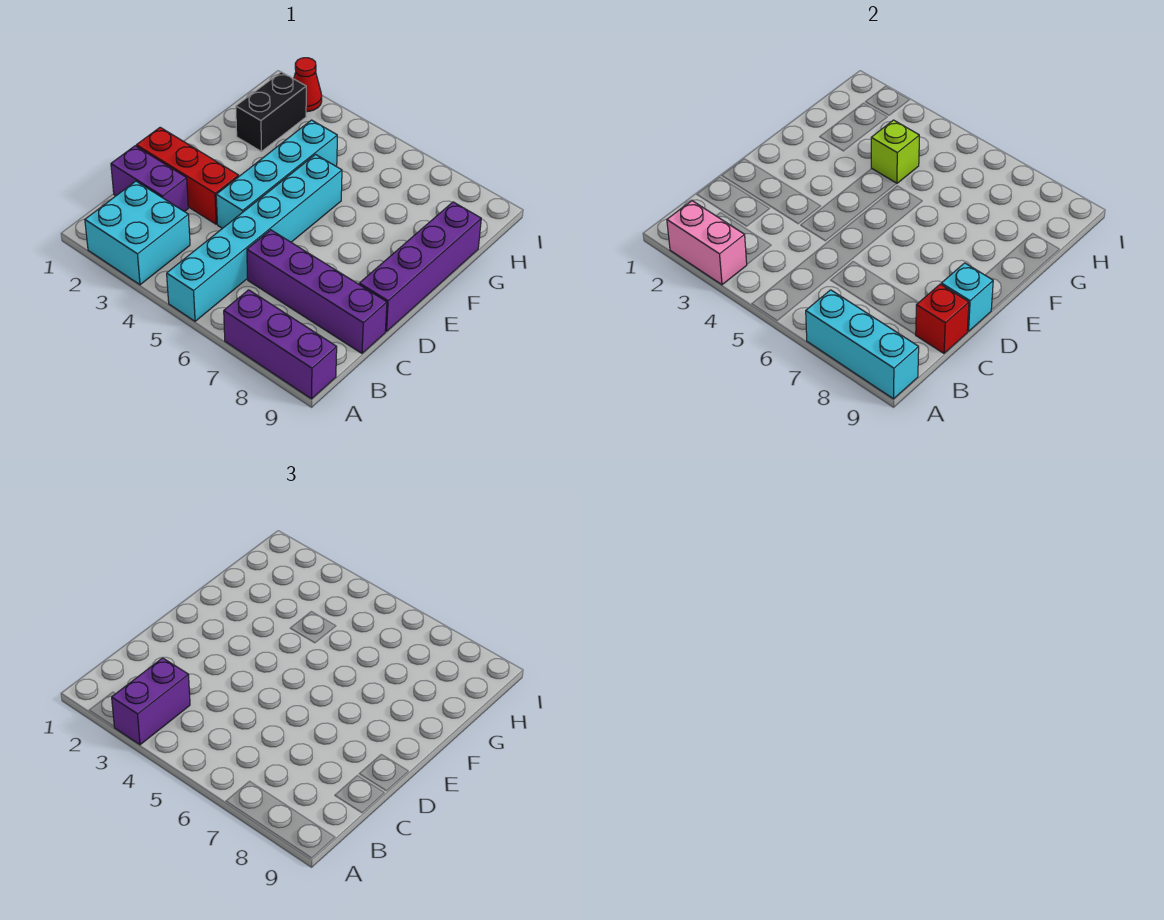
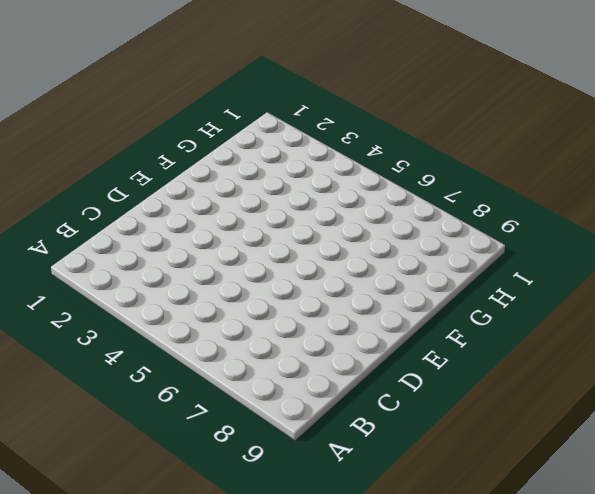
none -> cyan 2x2 brick [85,181,190,285]
none -> cyan 1x6 brick [167,155,342,321]
none -> purple 1x3 brick [224,290,337,399]

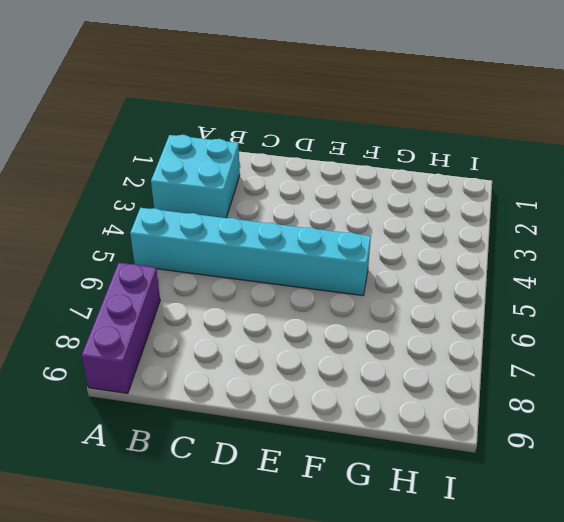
none -> purple 1x2 brick [111,146,188,212]
none -> purple 1x4 brick [247,230,387,353]
none -> red 1x3 brick [136,127,239,224]

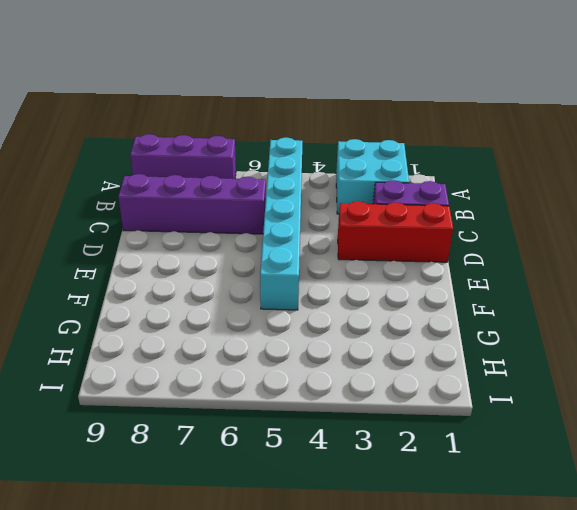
none -> cyan 1x4 brick [216,120,337,228]
none -> purple 1x4 brick [359,202,481,332]
none -> black 1x2 brick [236,72,306,151]

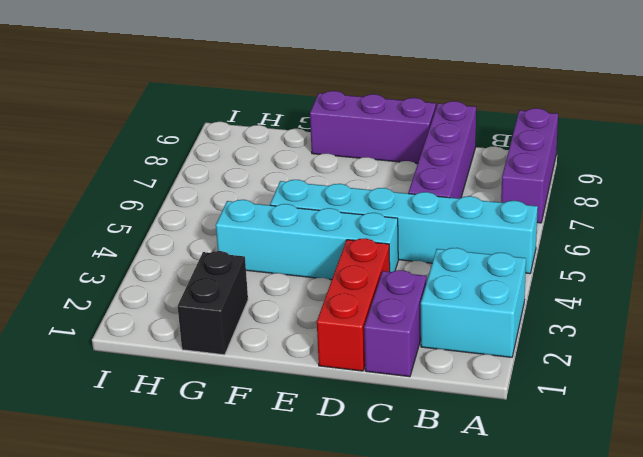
purple 1x3 brick [310,91,436,164] -> purple 1x4 brick [359,202,481,332]
black 1x2 brick [178,251,248,355] -> black 1x2 brick turned to [236,72,306,151]
none -> red 1x1 cone [294,58,322,112]
none -> pink 1x2 brick [667,201,747,285]
none -> cyan 1x3 brick [806,290,919,399]

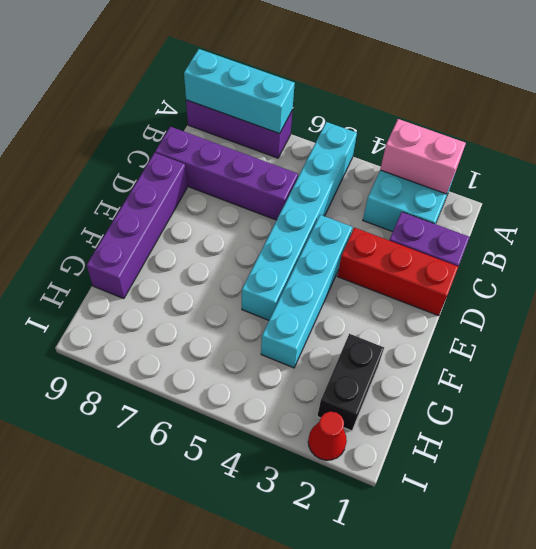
none -> red 1x1 brick [916,284,969,353]
none -> cyan 1x1 brick [941,263,993,332]
none -> lime 1x1 brick [871,120,919,183]

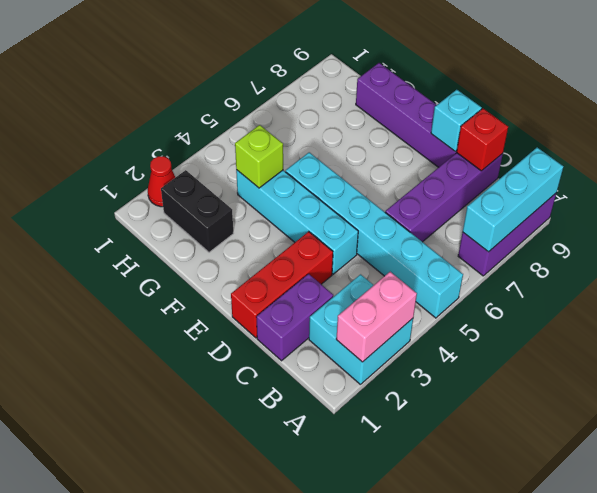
none -> purple 1x2 brick [112,658,190,745]

